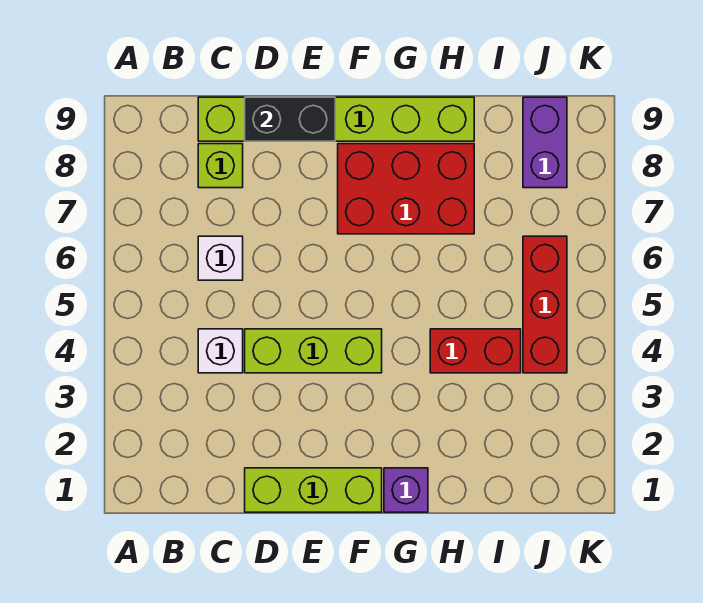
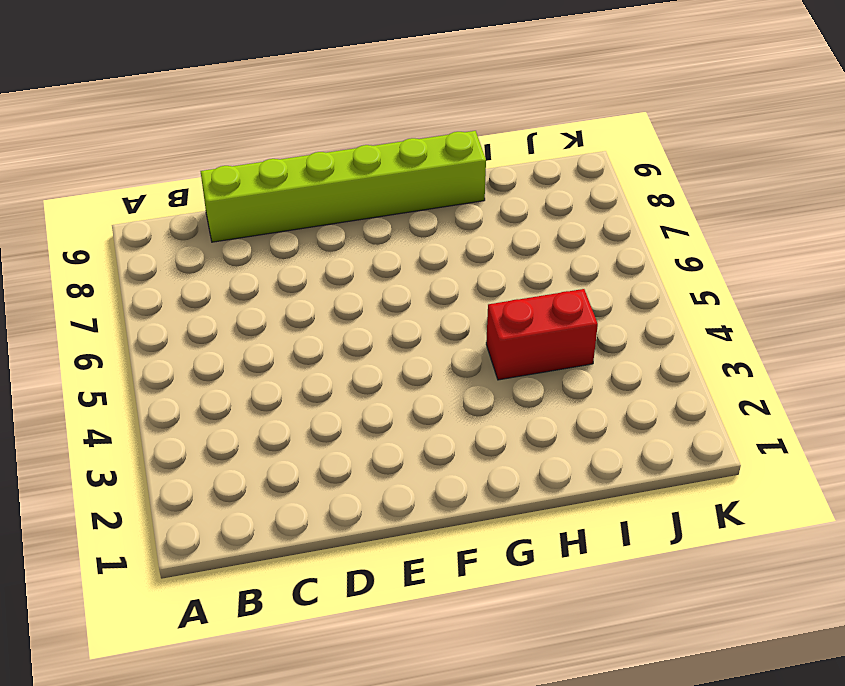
none -> white 1x1 brick [198,329,243,373]
none -> white 1x1 brick [198,236,243,280]
none -> lime 1x1 brick [198,144,243,188]

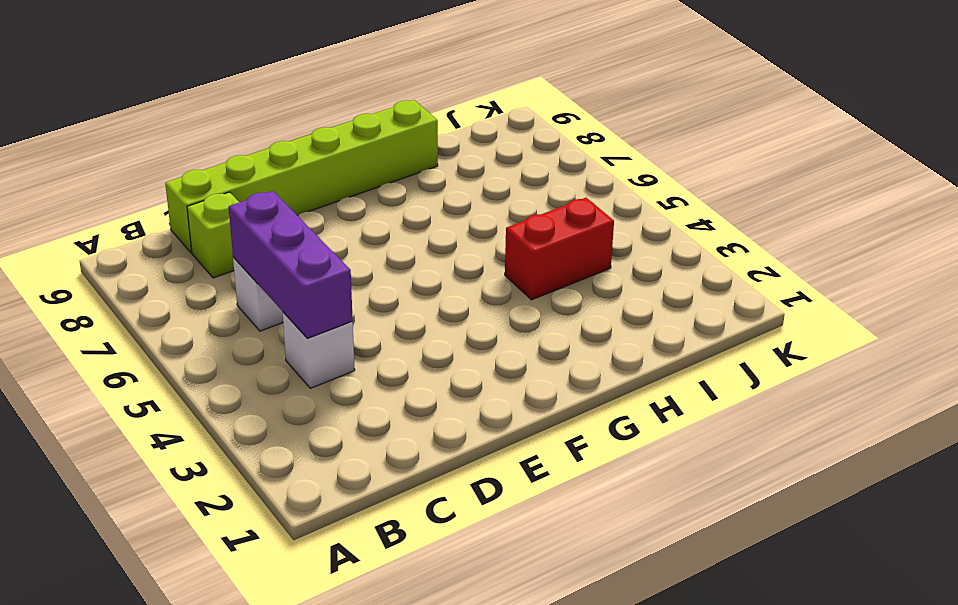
purple 1x3 brick [229,191,353,339] -> none
none -> lime 1x3 brick [245,468,382,512]
none -> lime 1x3 brick [245,329,382,373]
none -> red 2x3 brick [338,144,474,234]

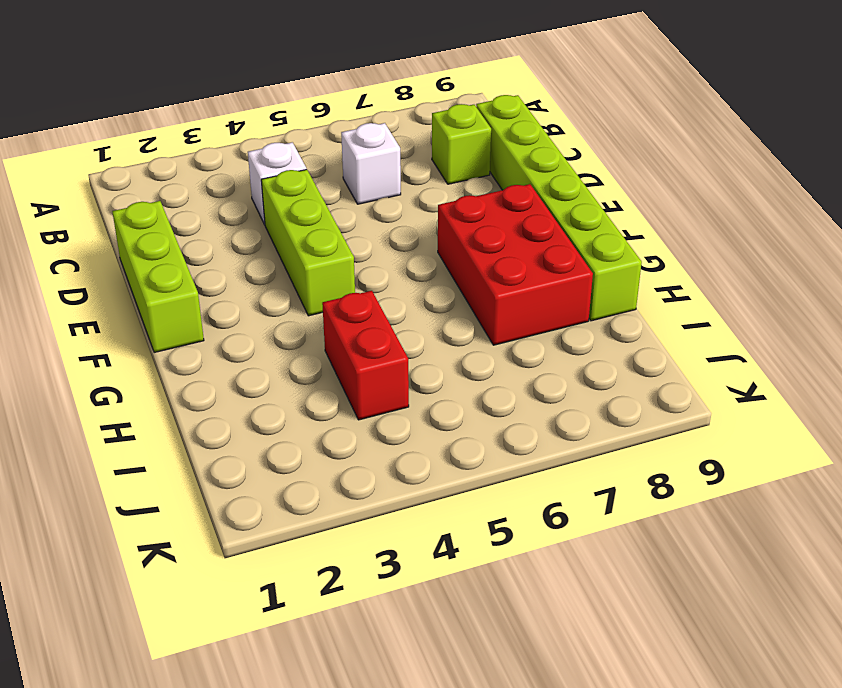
none -> purple 1x1 brick [384,468,428,512]
none -> red 1x3 brick [523,236,567,373]
none -> purple 1x2 brick [523,97,567,188]

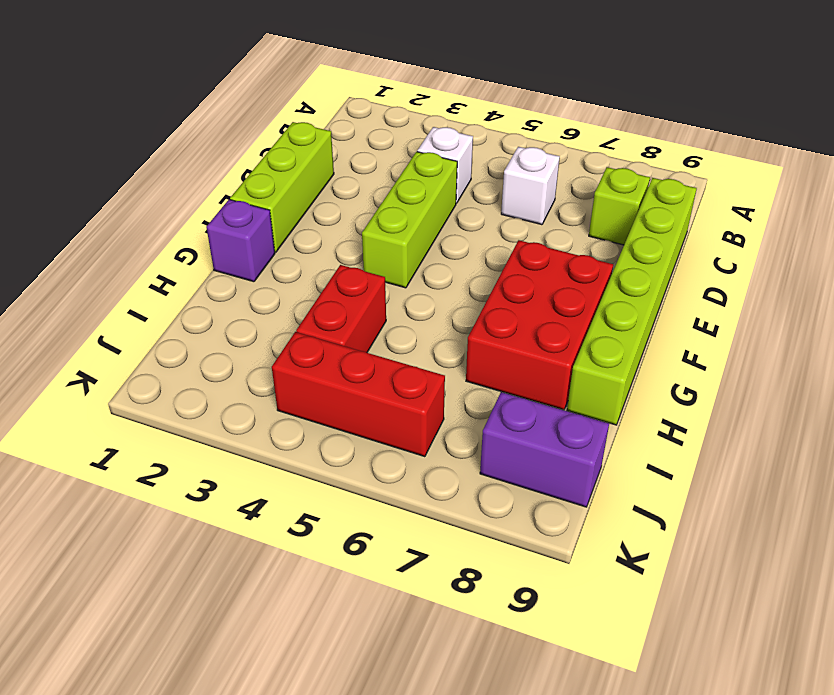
none -> black 1x2 brick [245,97,335,141]

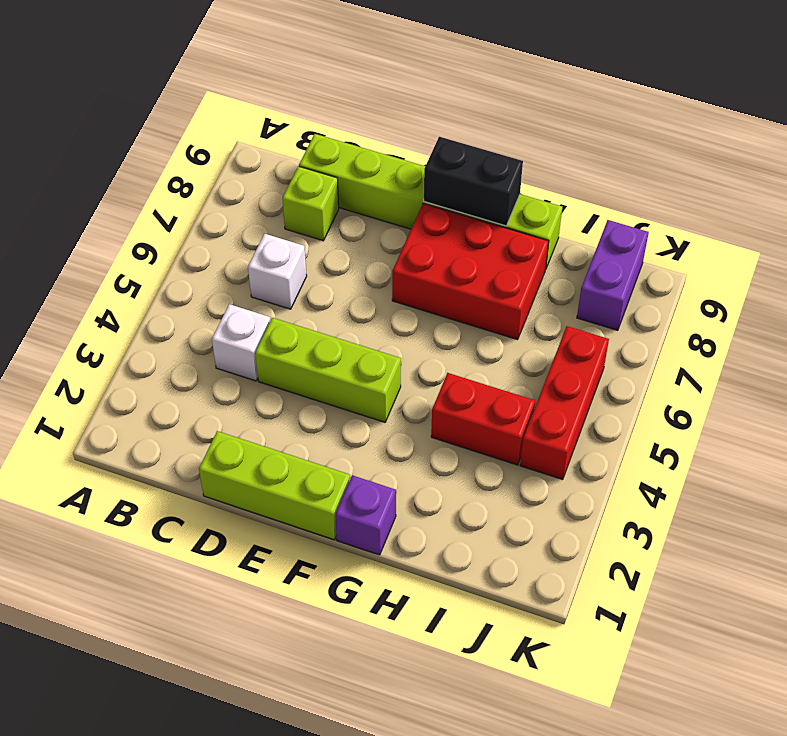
black 1x2 brick [424,137,523,226] -> black 1x2 brick moved to [245,97,335,141]

